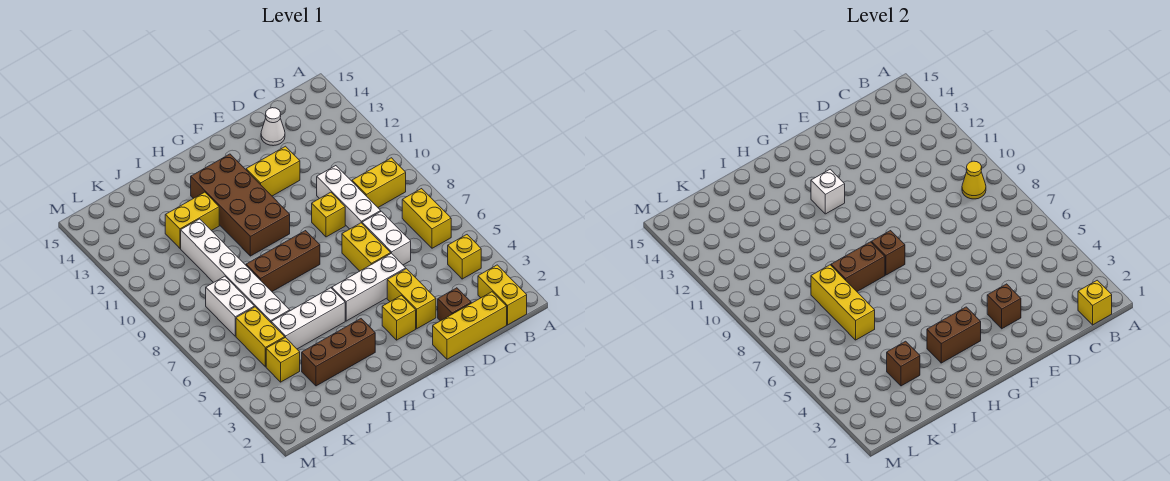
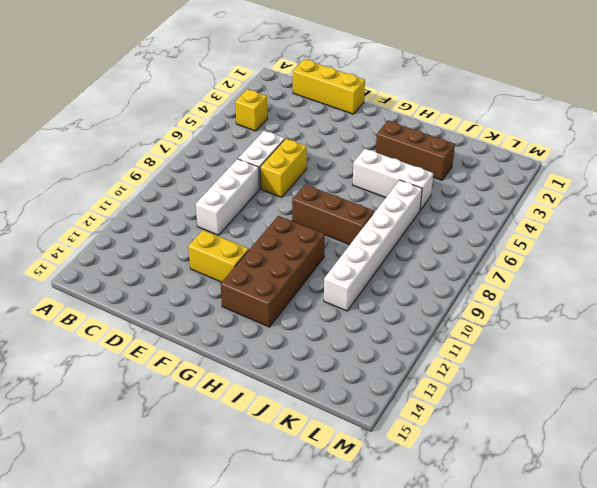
none -> yellow 1x2 brick [478,265,527,325]
none -> yellow 1x2 brick [402,189,451,248]
none -> yellow 1x2 brick [352,158,406,207]
none -> brown 1x1 brick [438,288,471,321]

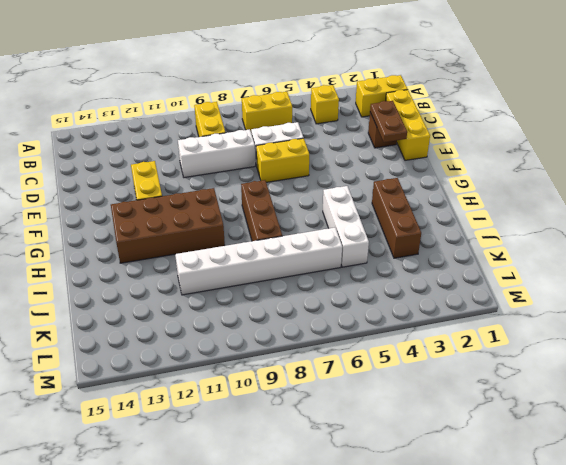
brown 1x2 plate [370,101,407,142] -> none
none -> white 1x1 cone [261,108,285,146]
none -> yellow 1x2 brick [387,269,436,329]
none -> white 1x3 brick [332,253,406,321]
none -> yellow 1x1 brick [312,192,345,237]

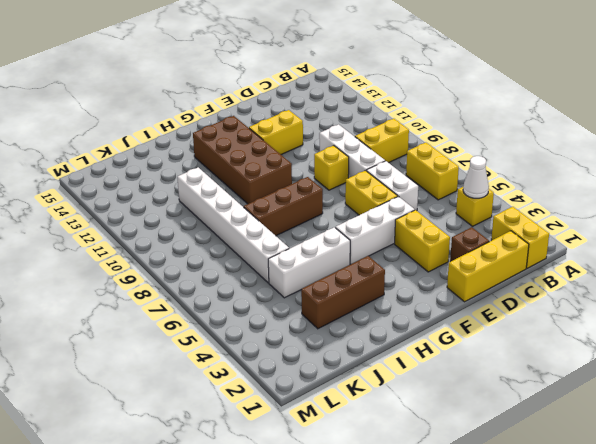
white 1x1 cone [463,156,489,198] -> white 1x1 cone moved to [261,108,285,146]
none -> yellow 1x1 brick [382,296,416,340]
none -> yellow 1x2 brick [165,192,219,248]
none -> yellow 1x1 brick [266,337,300,382]
none -> yellow 1x2 brick [236,307,285,367]

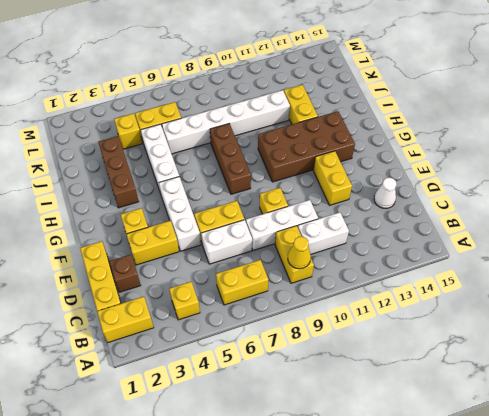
white 1x2 brick [298,212,349,254] -> white 1x2 brick moved to [206,276,254,336]
none -> yellow 1x1 brick [1078,280,1112,325]
none -> brown 1x1 brick [987,284,1021,329]
none -> brown 1x2 brick [927,307,981,363]
none -> brown 1x1 brick [871,231,905,275]

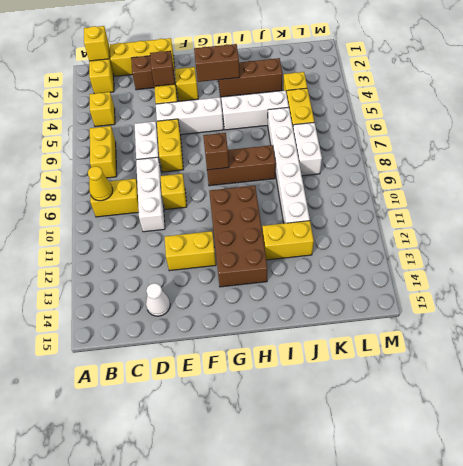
none -> white 1x1 brick [811,169,845,214]
none -> brown 1x2 brick [831,242,885,291]
none -> brown 1x1 brick [887,341,920,386]
none -> yellow 1x3 brick [811,265,875,340]

